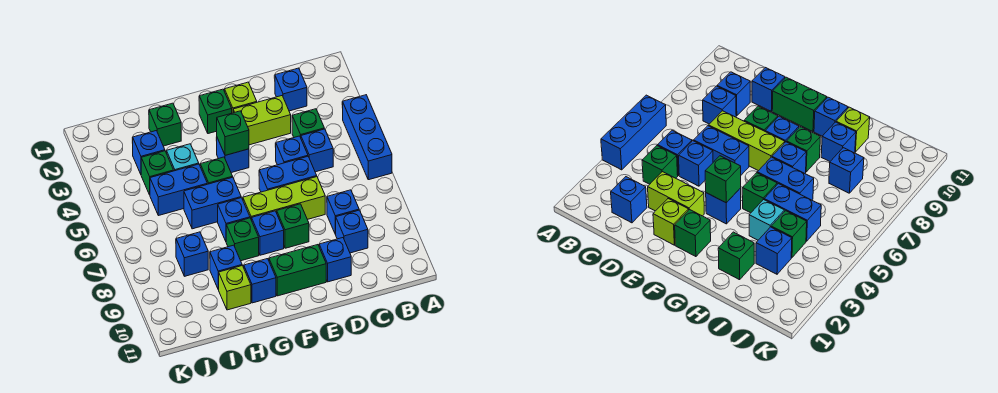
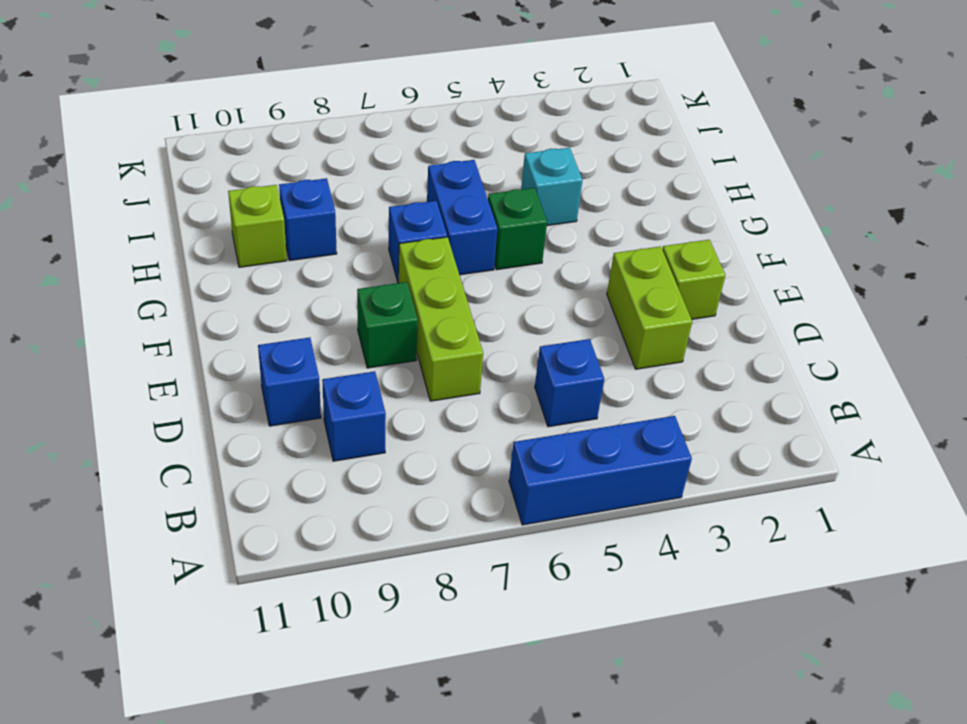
none -> blue 1x1 brick [275,68,307,111]
none -> green 1x1 brick [292,109,324,137]
none -> blue 1x1 brick [327,190,359,234]
none -> blue 1x1 brick [275,136,308,165]

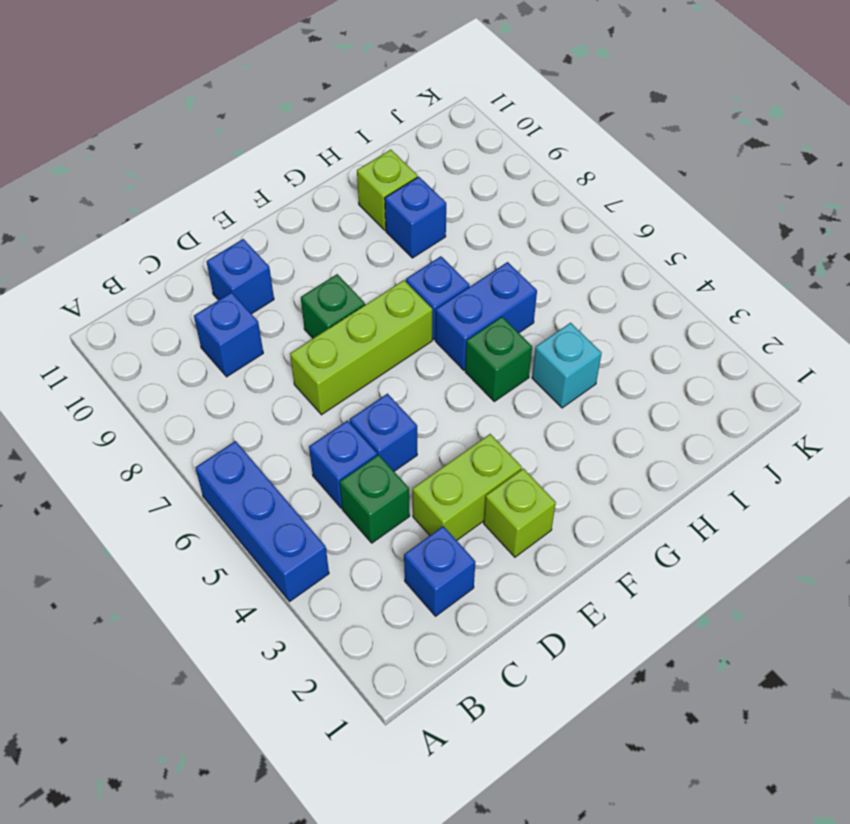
none -> blue 1x1 brick [327,190,359,234]
none -> blue 1x2 brick [259,157,317,192]
none -> green 1x2 brick [269,245,326,296]
none -> green 1x1 brick [199,89,232,134]

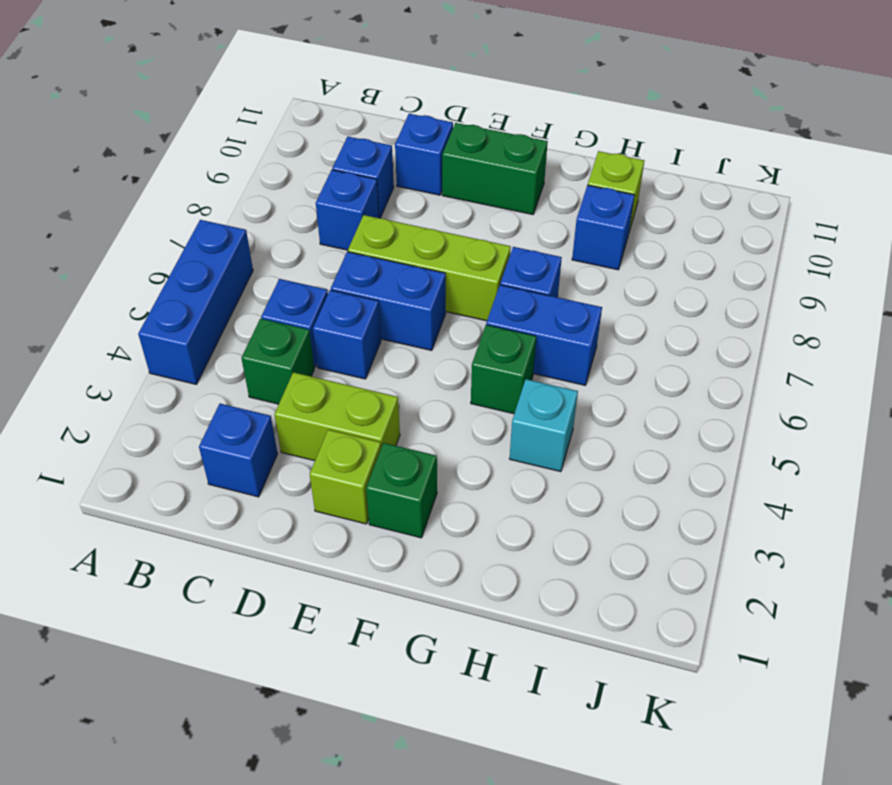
none -> green 1x1 brick [277,204,309,248]
none -> blue 1x1 brick [217,138,249,173]
none -> blue 1x1 brick [252,211,284,255]
none -> green 1x1 brick [226,218,259,261]

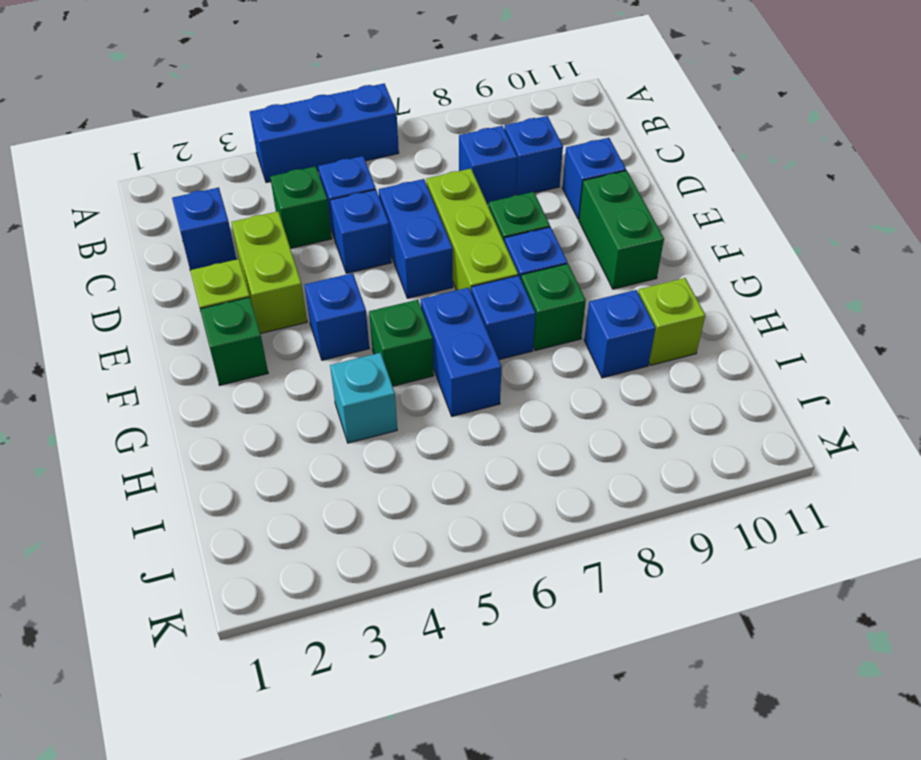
none -> blue 1x1 brick [243,259,276,303]
none -> green 1x1 brick [149,103,181,146]
none -> blue 1x2 brick [150,164,207,216]
none -> blue 1x1 brick [132,131,165,174]

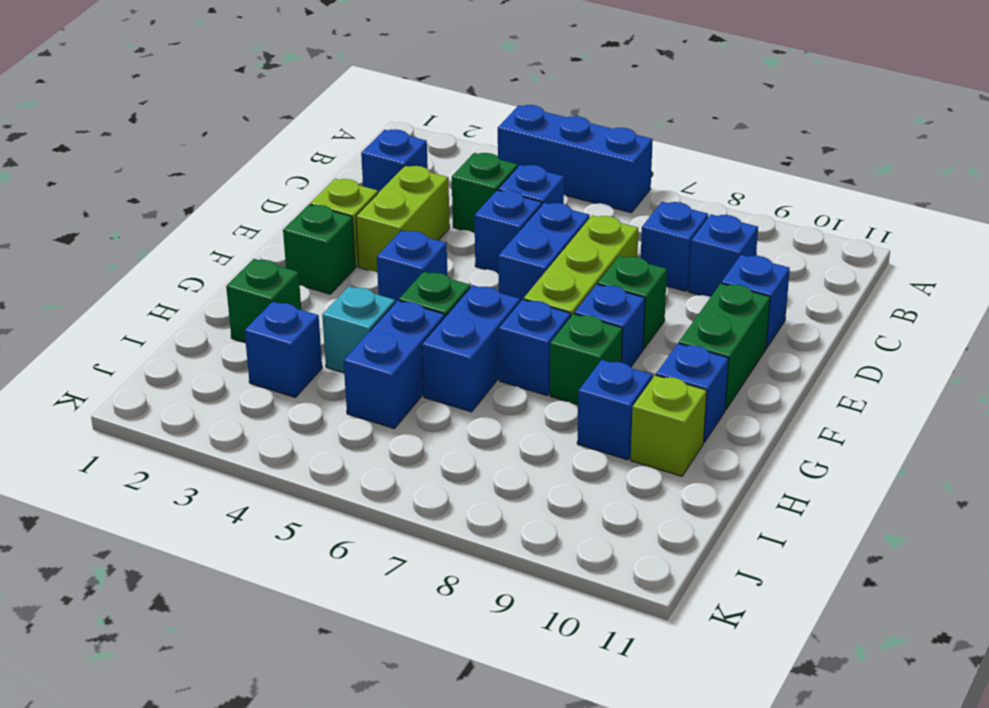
none -> green 1x1 brick [141,151,174,195]
none -> blue 1x1 brick [176,232,208,276]
none -> green 1x1 brick [217,111,249,155]

